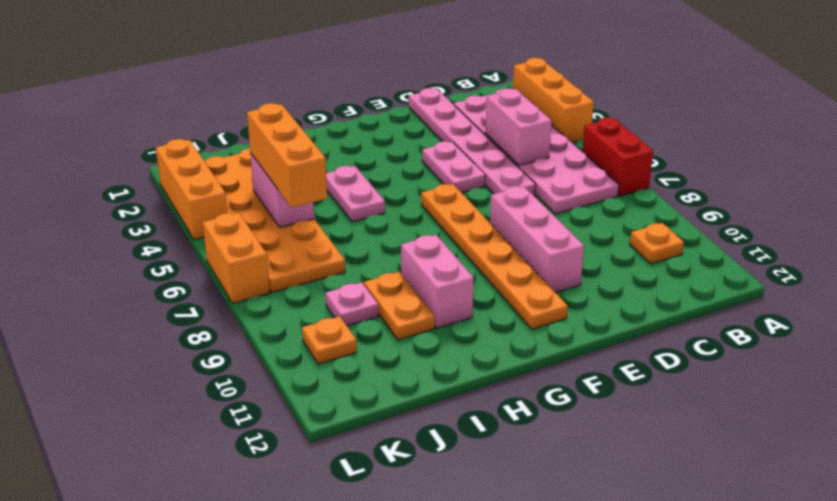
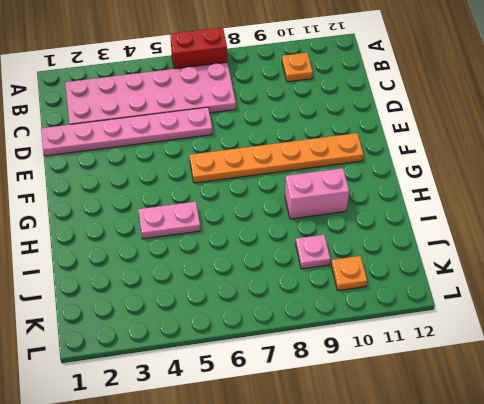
none -> orange 1x3 brick [513,58,594,143]
none -> pink 1x2 plate [422,141,485,193]
none -> pink 1x3 brick [490,186,584,293]

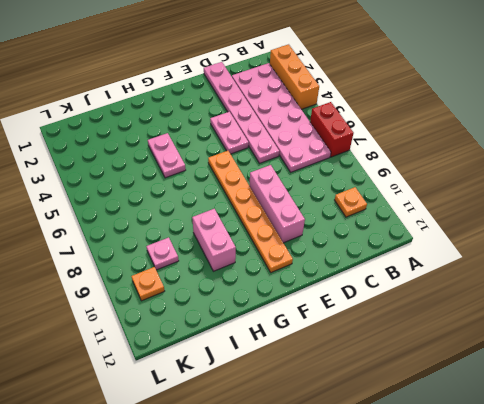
none -> orange 1x2 plate [364,272,435,340]
none -> orange 2x6 plate [205,148,345,293]
none -> orange 1x3 brick [156,139,227,240]

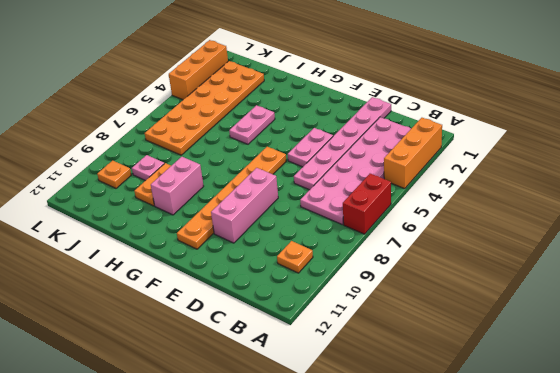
none -> orange 1x2 brick [203,213,270,303]
none -> pink 1x2 brick [486,88,552,165]
none -> pink 1x2 brick [250,153,314,228]

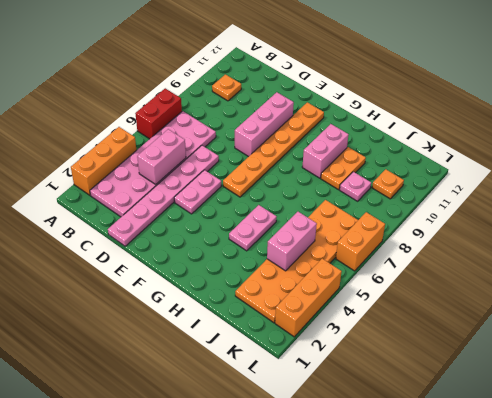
none -> orange 1x3 brick [247,103,327,208]

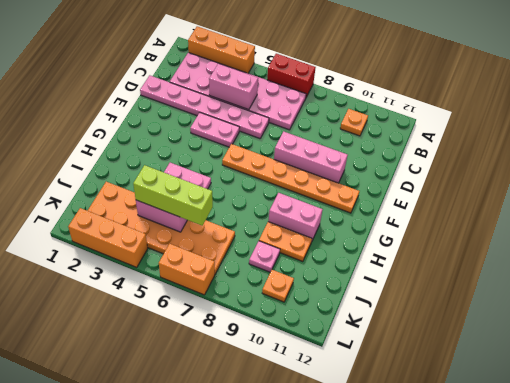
lime 1x3 brick [133,165,213,225] -> orange 1x3 brick [247,103,327,208]

